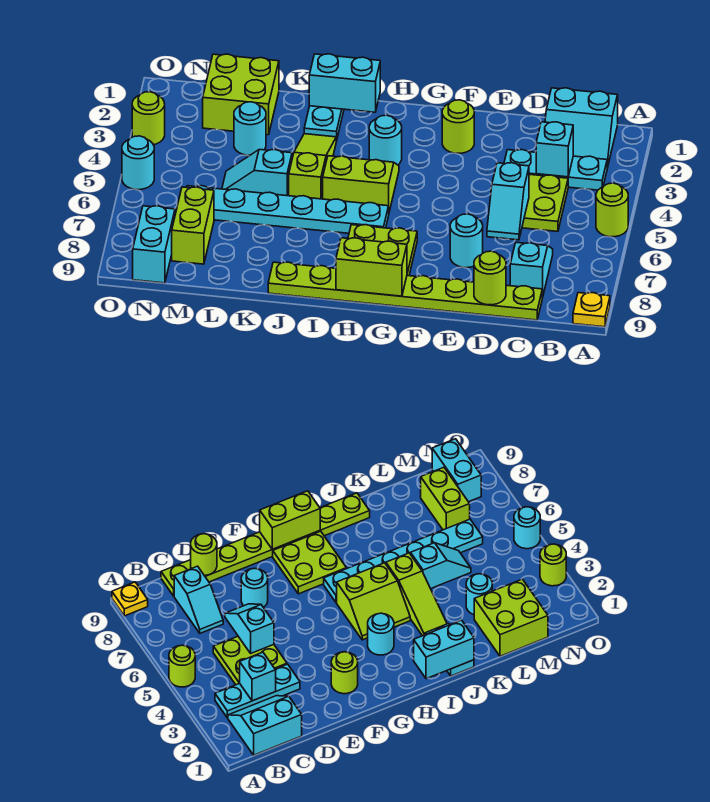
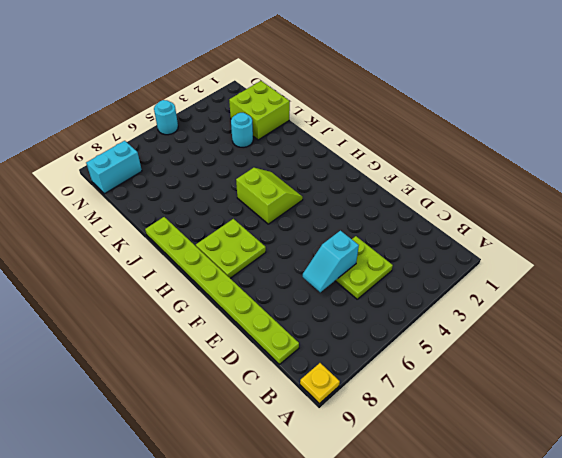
none -> lime 1x1 round brick [596,183,628,237]
none -> cyan 2x2 slope [545,88,618,168]
none -> cyan 1x3 plate [504,150,607,190]

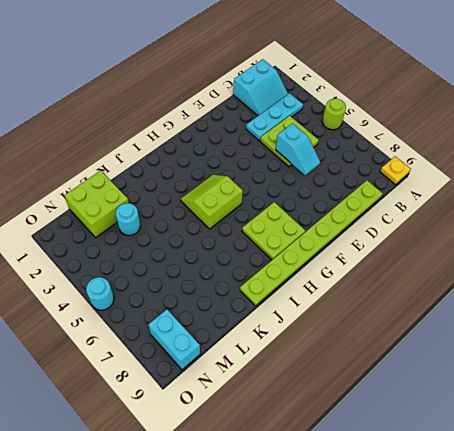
none -> cyan 1x2 slope [510,242,553,298]
none -> cyan 1x1 round brick [450,214,483,268]
none -> lime 1x1 round brick [442,100,474,153]

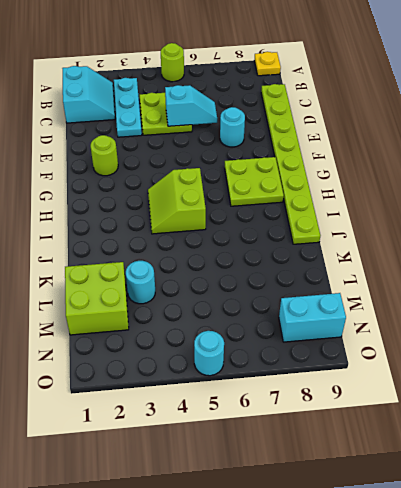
none -> cyan 1x2 slope [510,242,553,298]
none -> cyan 1x1 round brick [369,115,402,165]
none -> cyan 1x6 plate [187,186,389,233]

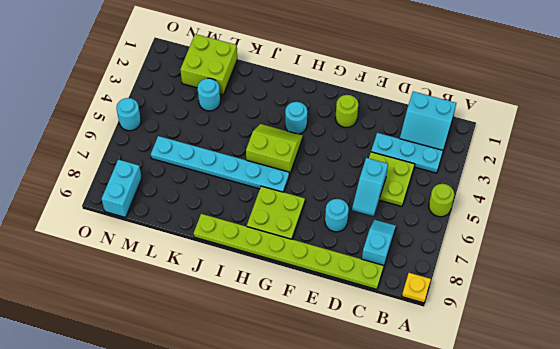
none -> cyan 1x2 plate [304,106,344,141]
none -> lime 1x3 slope [289,134,336,199]
none -> cyan 1x2 slope [222,149,292,196]

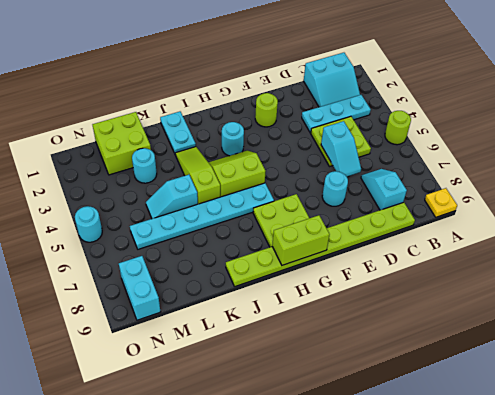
none -> lime 1x2 brick [172,187,214,264]
none -> lime 1x1 round brick [132,92,165,145]
none -> cyan 1x1 brick [536,122,573,177]

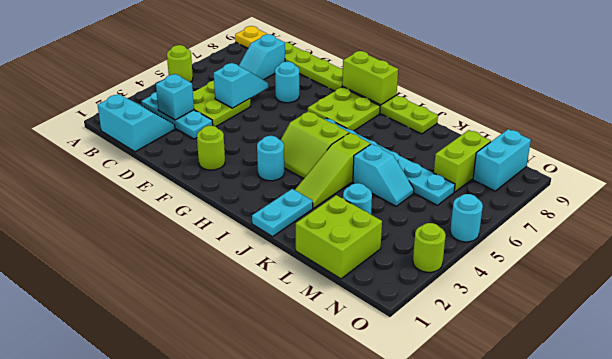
none -> lime 1x1 round brick [474,251,506,305]
none -> cyan 1x2 brick [309,54,380,112]

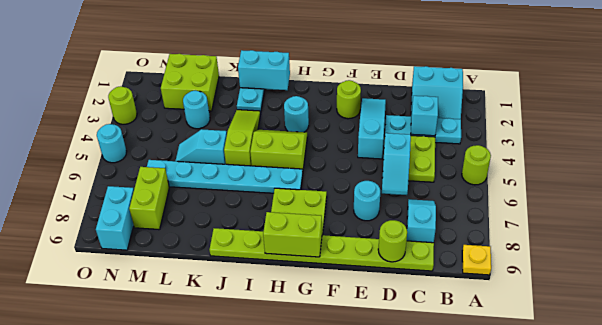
cyan 1x3 slope [358,98,386,159] -> none

